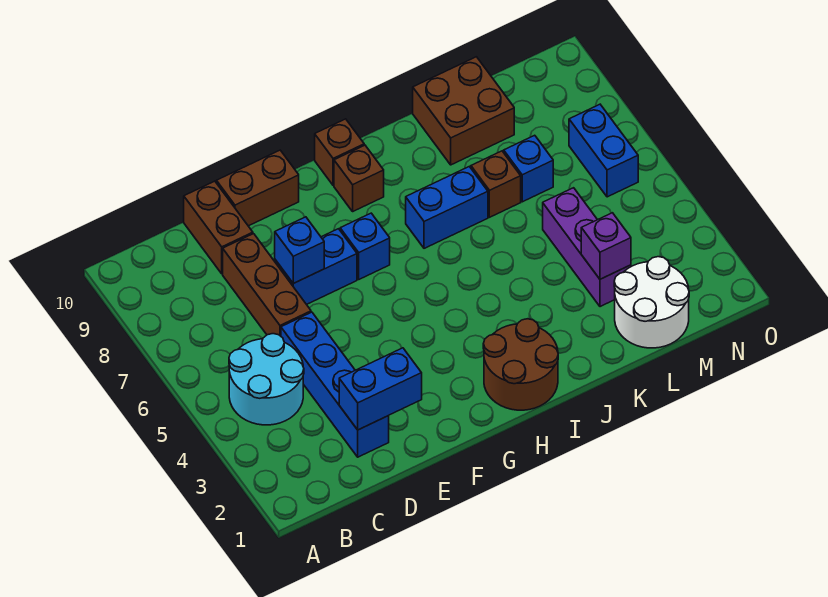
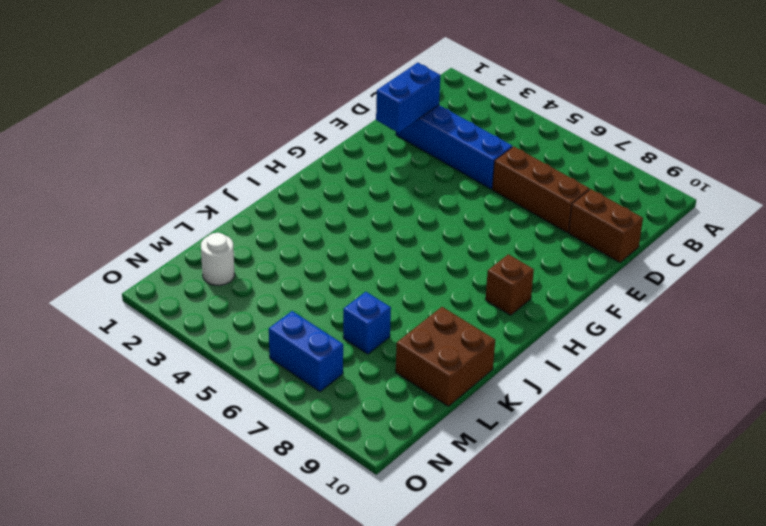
white 1x1 round brick [201,233,235,285] -> white 2x2 round brick [614,257,689,348]
none -> cyan 2x2 round brick [229,334,304,425]
none -> blue 1x2 brick [275,229,357,304]
none -> brown 1x2 brick [216,150,299,226]

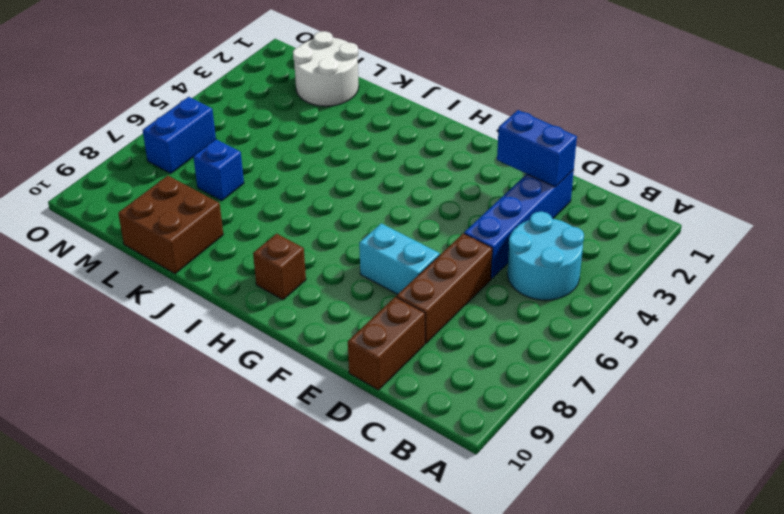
cyan 1x2 brick [359,223,440,294] -> blue 1x2 brick [275,229,357,304]
none -> brown 1x2 brick [216,150,299,226]
none -> blue 1x1 brick [340,213,390,279]
none -> brown 2x2 round brick [483,319,558,410]

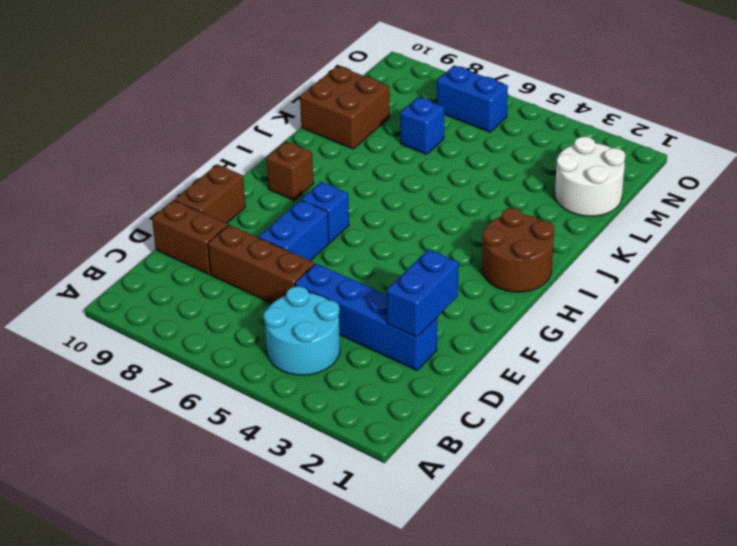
none -> brown 1x1 brick [315,119,364,185]
none -> blue 1x2 brick [406,167,488,248]
none -> brown 1x1 brick [471,151,521,217]

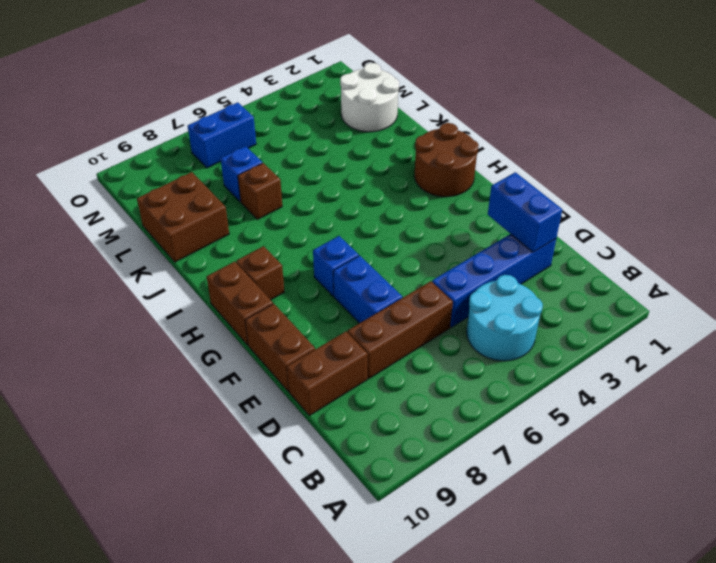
brown 1x2 brick [207,261,273,345] -> brown 1x1 brick [315,119,364,185]
none -> blue 1x2 brick [406,167,488,248]
none -> purple 1x3 brick [543,188,631,307]
none -> blue 1x1 brick [275,217,324,283]

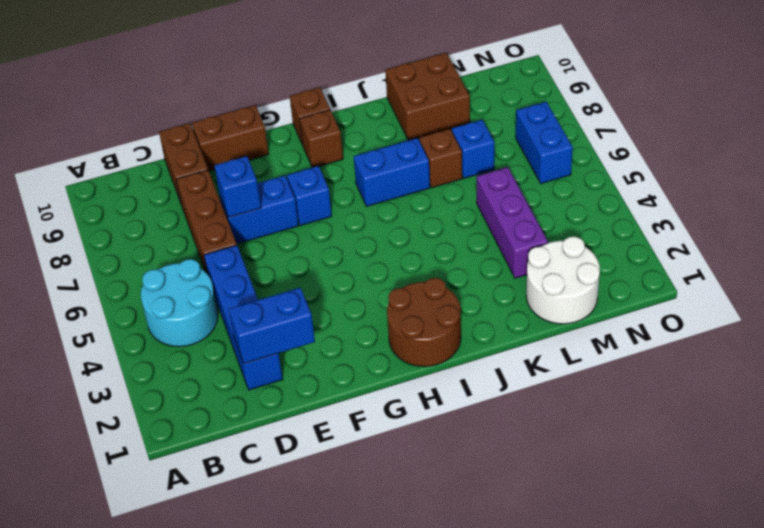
none -> purple 1x1 brick [581,213,631,279]

